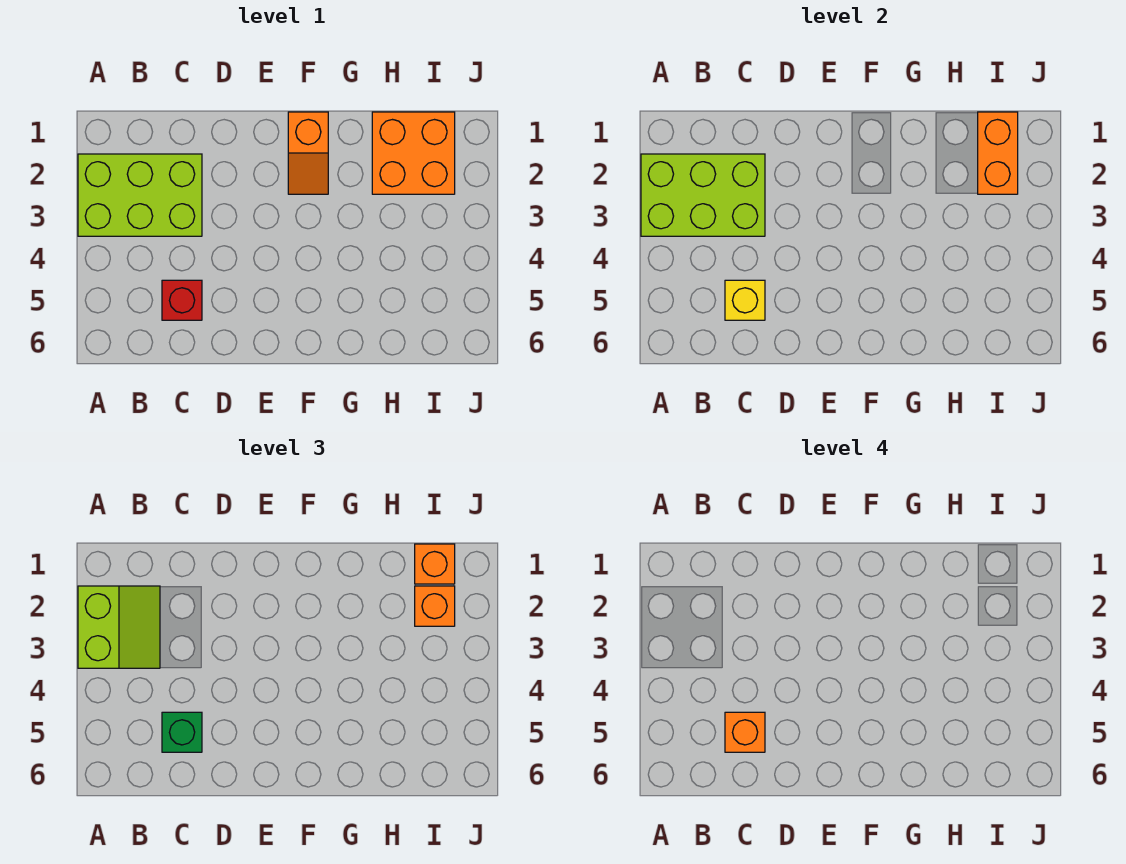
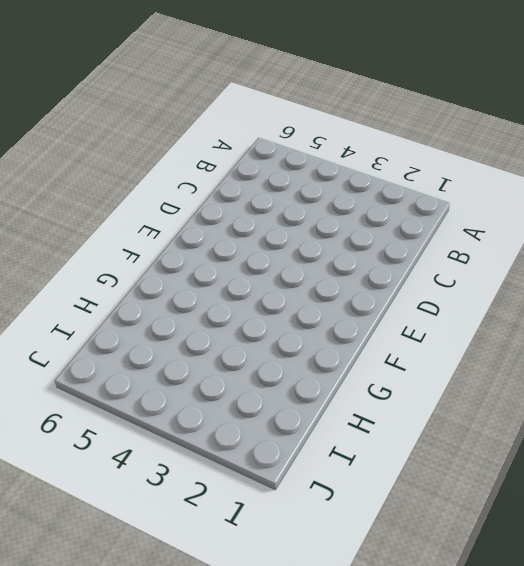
none -> lime 2x3 brick [78,154,202,236]
none -> red 1x1 brick [162,280,202,320]
none -> orange 1x2 slope [288,112,328,194]

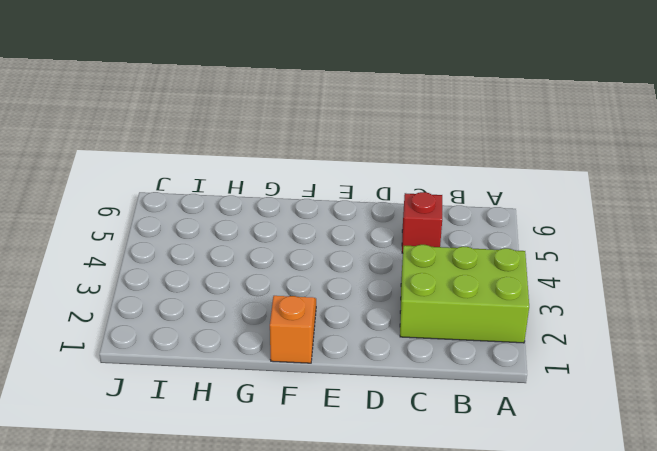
none -> orange 2x2 brick [372,112,455,194]
none -> lime 2x3 brick [641,154,765,236]
none -> yellow 1x1 brick [725,280,765,320]

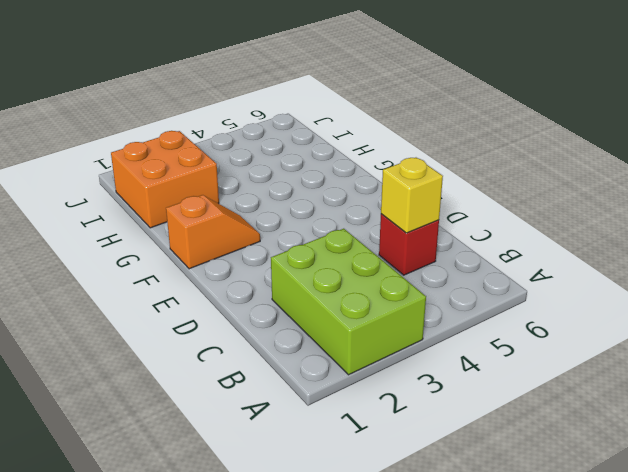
none -> lime 2x3 brick [641,154,765,236]
none -> orange 1x2 brick [978,112,1018,194]
none -> lime 2x2 slope [78,586,160,668]

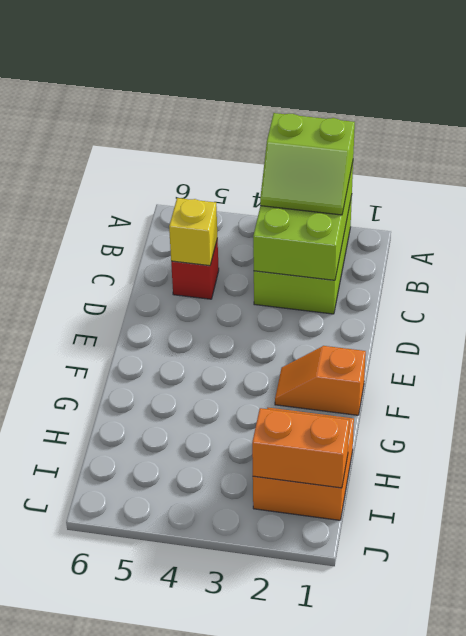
none -> green 1x1 brick [162,712,202,752]
none -> orange 1x1 brick [415,544,455,584]
none -> orange 1x1 brick [415,586,455,626]

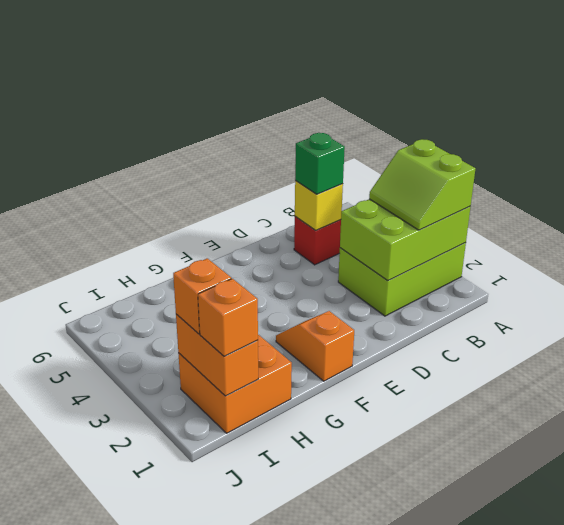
none -> orange 1x1 brick [725,712,765,752]

